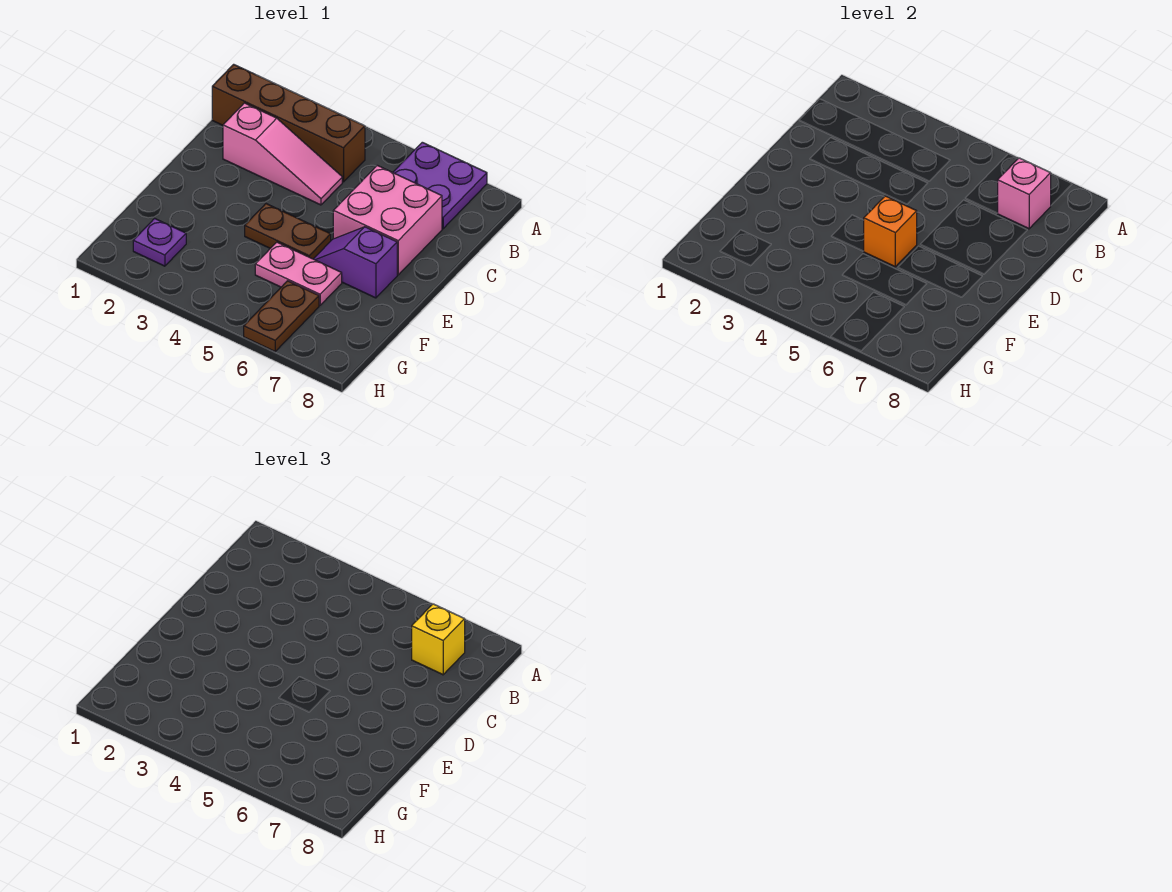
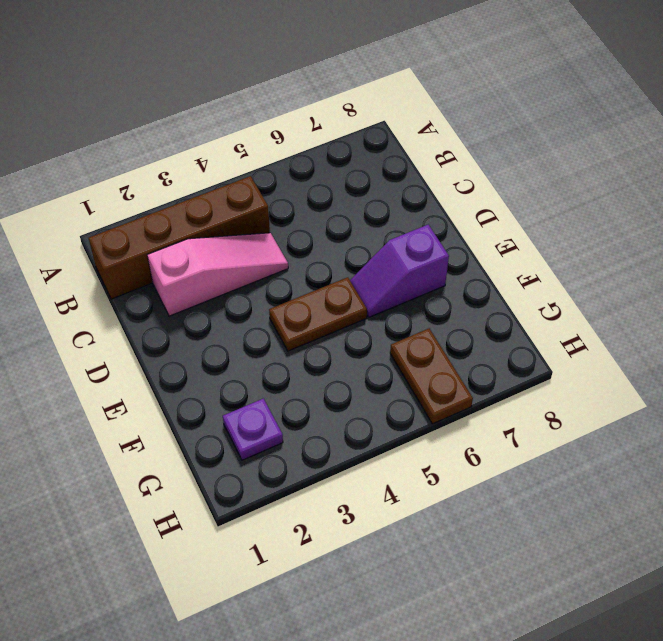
none -> purple 2x2 plate [393,142,487,229]
none -> pink 2x2 brick [333,165,442,275]
none -> pink 1x2 plate [255,242,342,305]

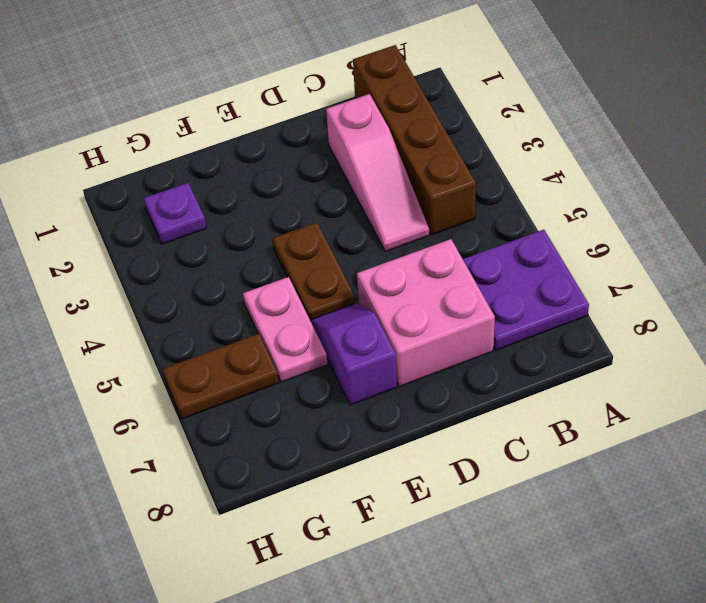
none -> pink 1x1 brick [998,158,1051,229]
none -> orange 1x1 brick [864,196,917,267]
none -> yellow 1x1 brick [412,604,465,675]

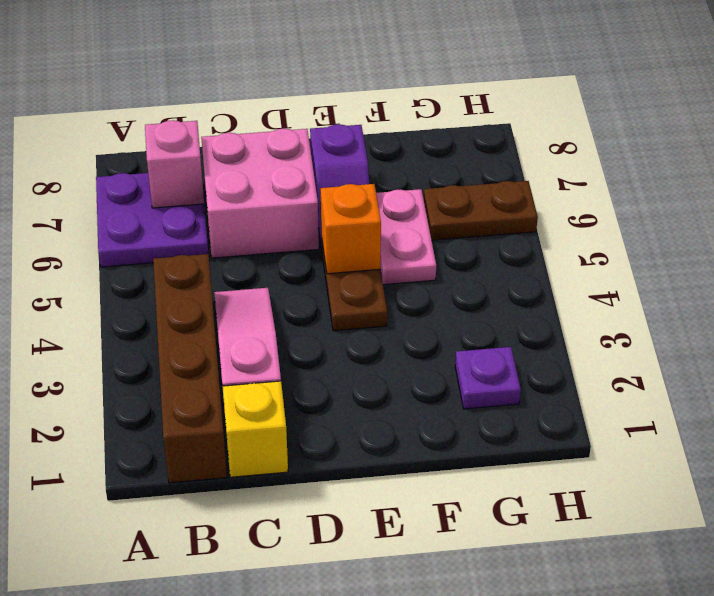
yellow 1x1 brick [223,381,288,477] -> yellow 1x1 brick moved to [412,604,465,675]

